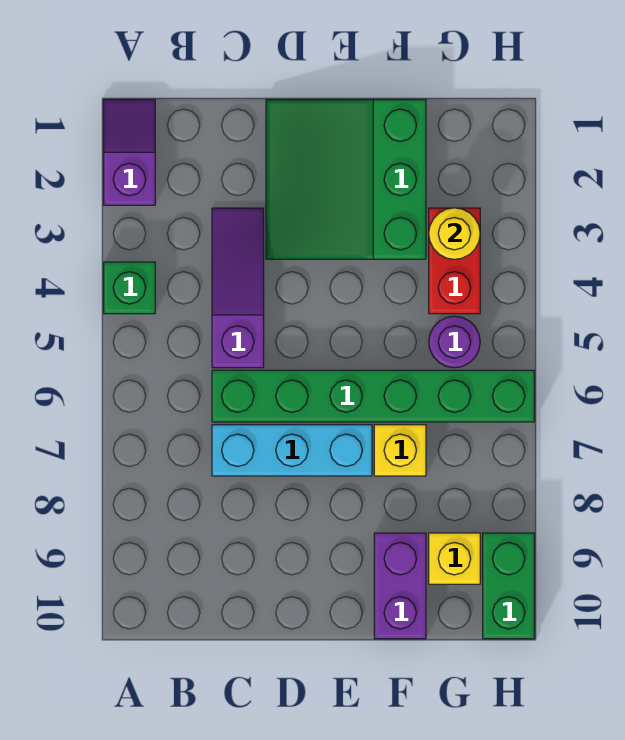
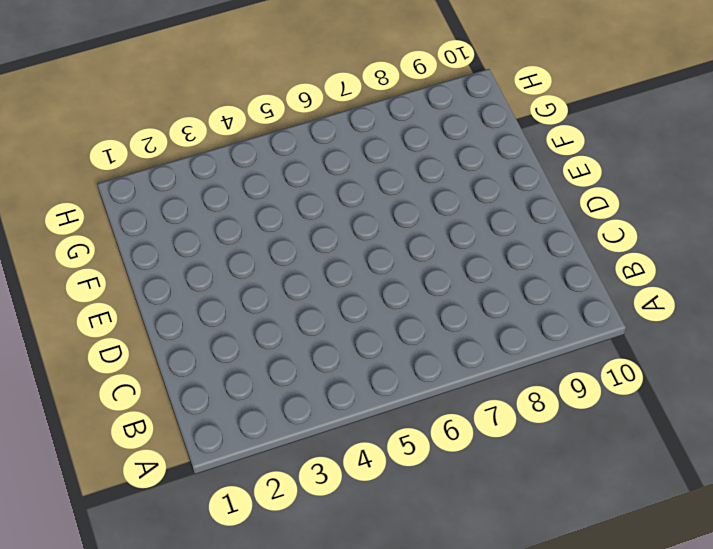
none -> purple 1x2 slope [104,100,155,205]
none -> green 1x1 brick [104,262,155,314]
none -> purple 1x3 slope [212,208,264,368]

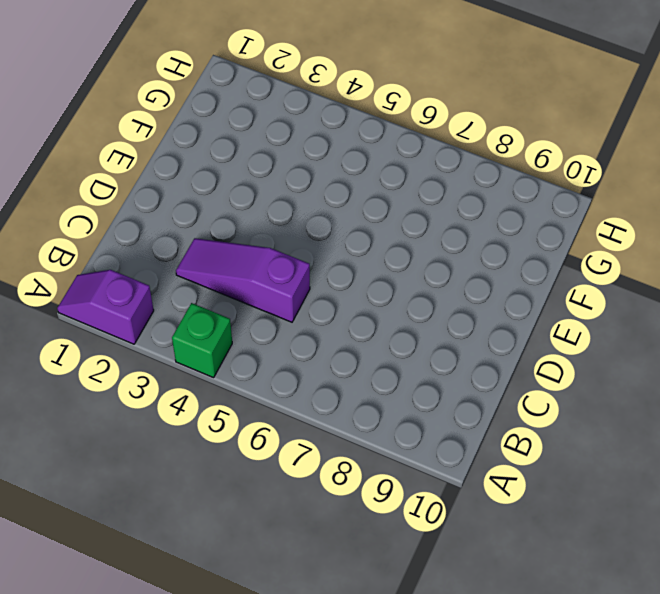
none -> green 1x6 brick [212,370,534,422]
none -> cyan 1x3 brick [212,425,372,476]
none -> green 3x3 slope [266,100,426,259]

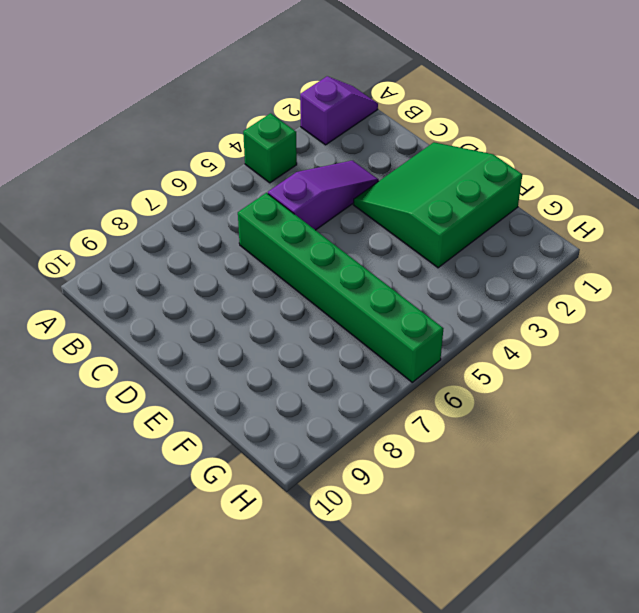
none -> cyan 1x3 brick [212,425,372,476]
none -> yellow 1x1 brick [374,425,426,476]
none -> purple 1x2 brick [374,533,426,639]

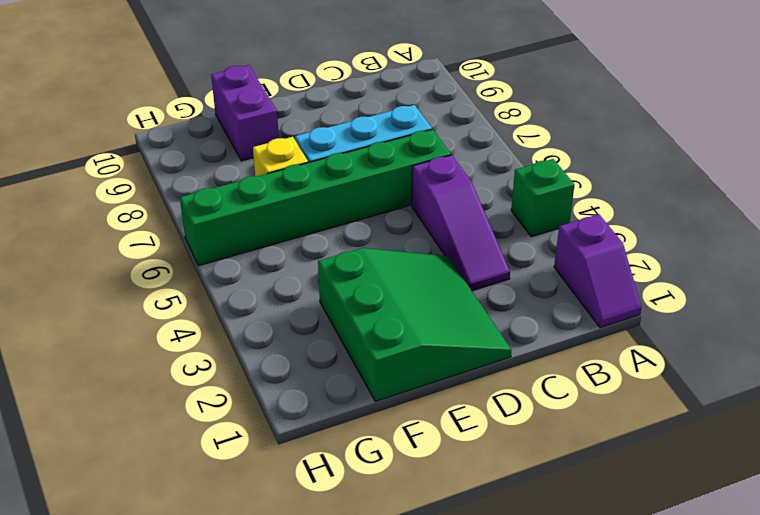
none -> red 1x2 brick [429,208,480,314]
none -> purple 1x1 round brick [429,316,480,368]
none -> yellow 1x1 brick [429,533,480,584]

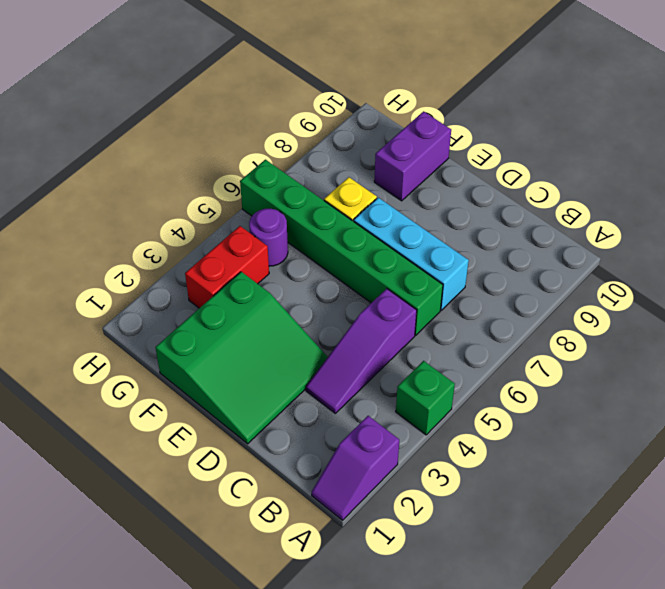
none -> yellow 1x1 brick [429,533,480,584]
none -> green 1x2 brick [483,533,534,639]
none -> yellow 1x1 round brick [429,208,480,259]

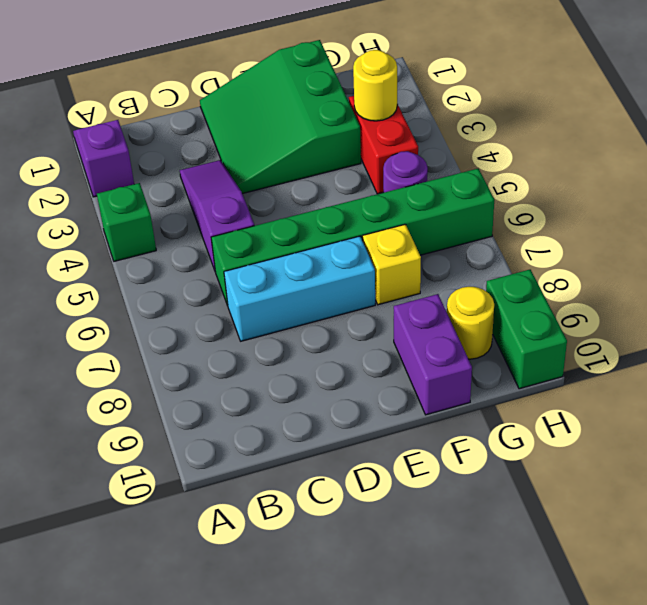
yellow 1x1 round brick [447,287,494,359] -> yellow 1x1 brick [429,533,480,584]

